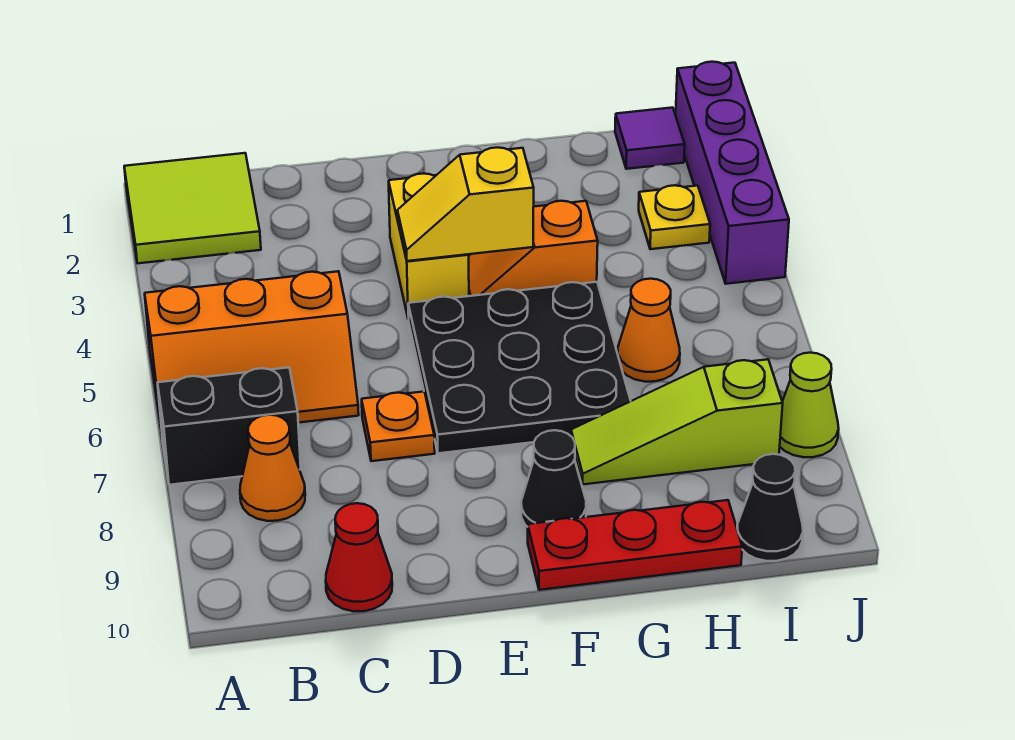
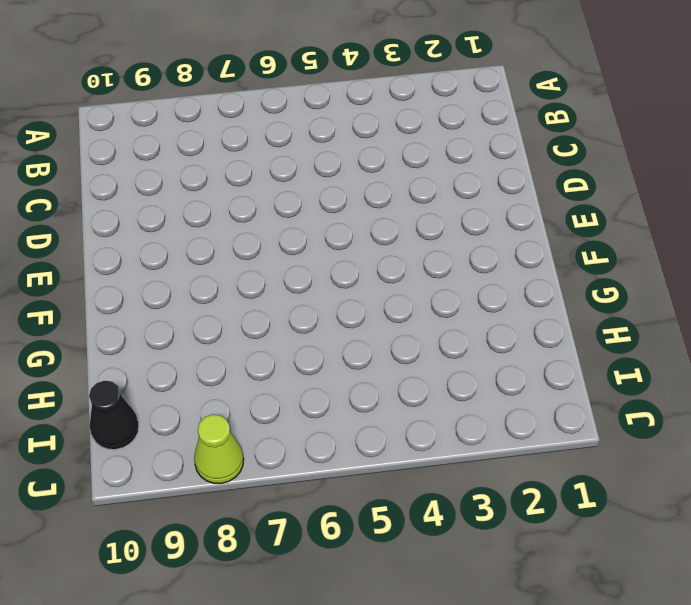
none -> lime 2x2 tile [124,153,261,263]
none -> orange 2x3 slope [145,271,359,432]
none -> black 1x2 brick [158,367,301,485]

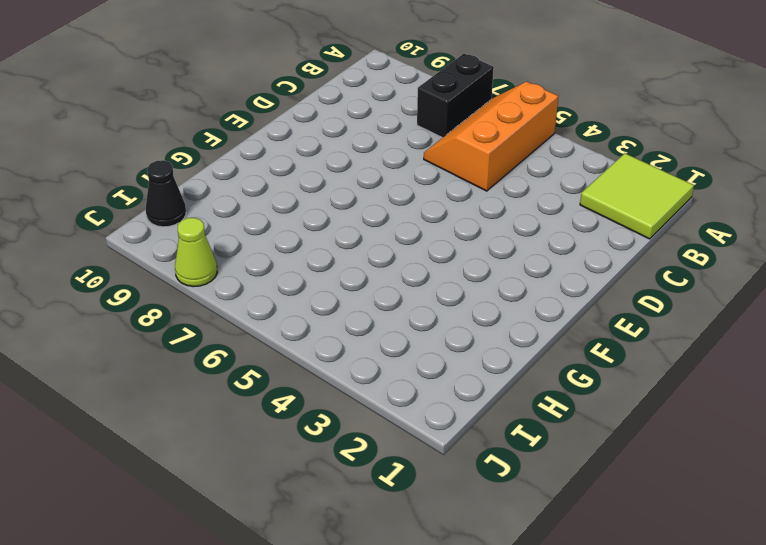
none -> orange 1x1 cone [240,415,305,521]
none -> red 1x1 cone [326,503,392,611]
none -> orange 1x1 plate [362,392,435,461]

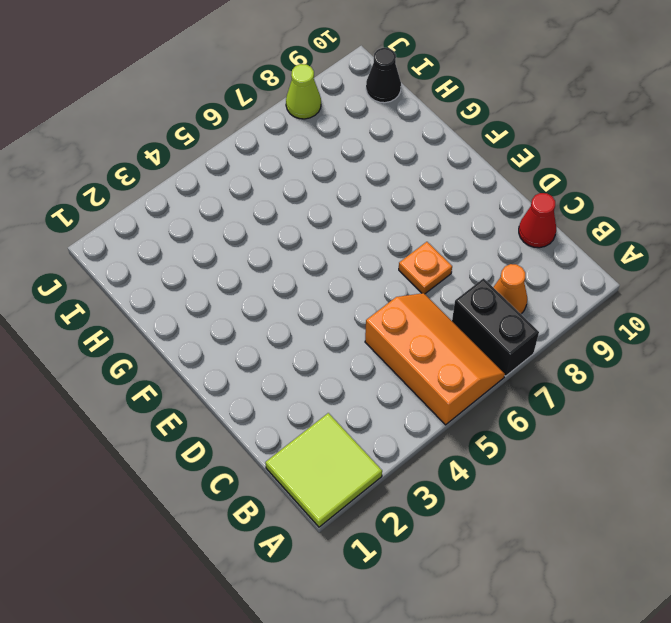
none -> yellow 1x2 brick [389,174,469,319]
none -> black 3x3 plate [408,282,631,453]
none -> orange 1x2 slope [469,201,598,296]

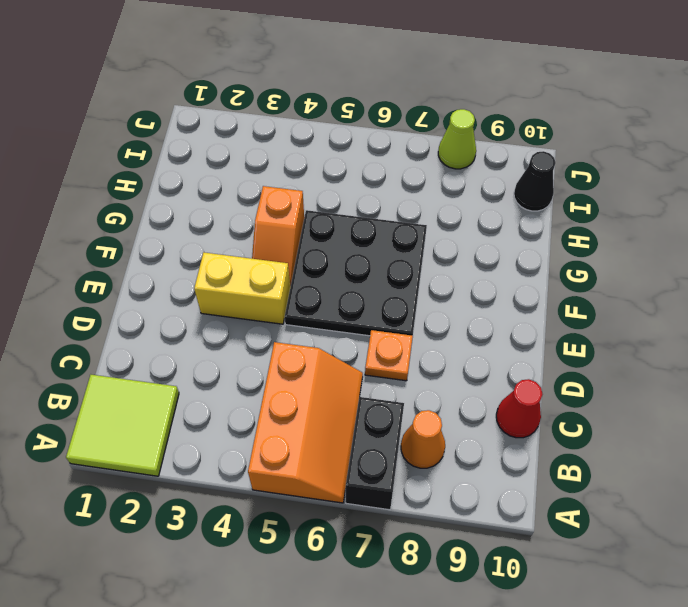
none -> black 1x1 cone [521,430,586,527]
none -> red 1x3 plate [528,500,742,590]
none -> lime 1x3 slope [571,359,783,484]

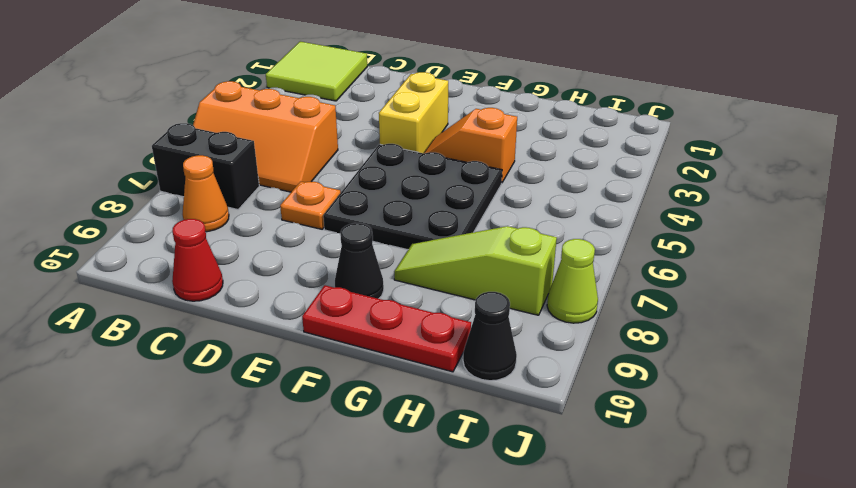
none -> orange 1x1 cone [618,279,680,382]
none -> purple 1x1 tile [615,108,685,169]
none -> yellow 1x1 plate [639,185,710,249]

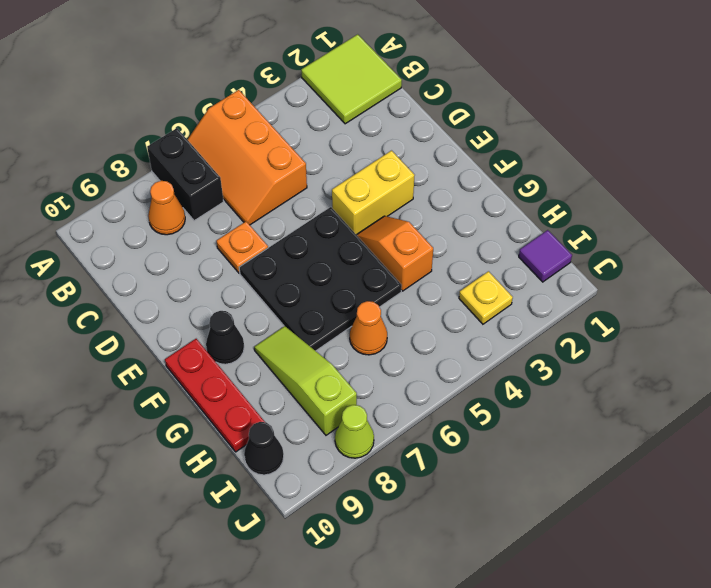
none -> red 1x1 cone [326,503,392,611]
none -> purple 1x4 brick [676,62,789,284]
none -> yellow 1x2 slope [397,147,534,261]

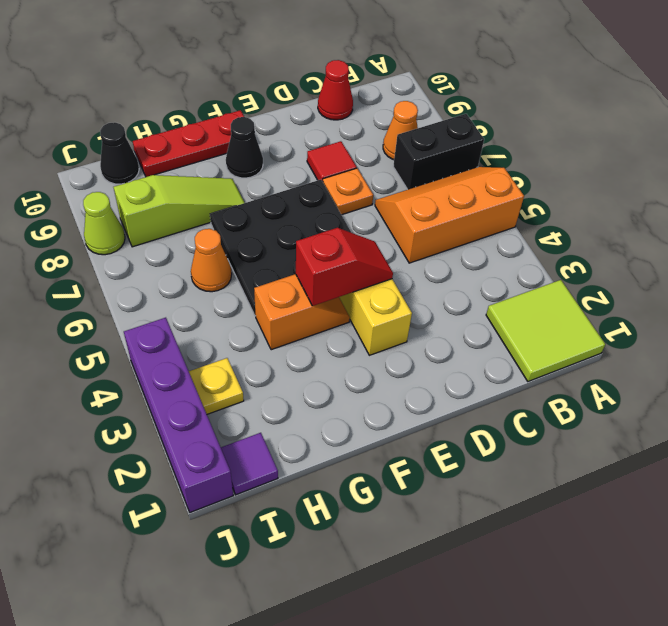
red 1x1 tile [307,141,357,182] -> none
red 1x2 slope [296,228,393,306] -> yellow 1x2 slope [397,147,534,261]

